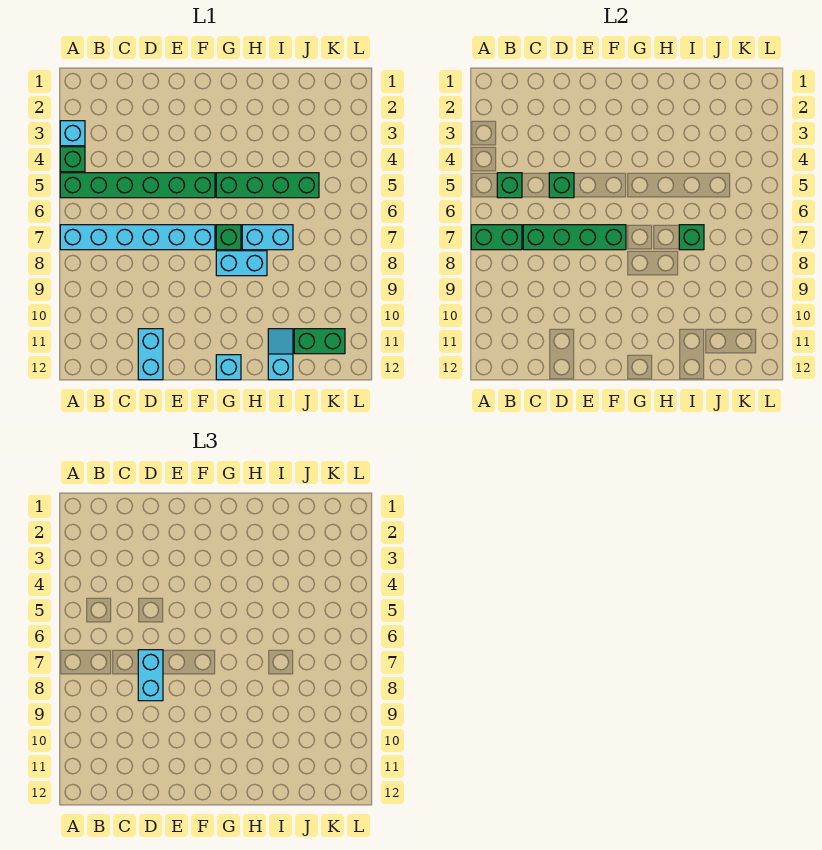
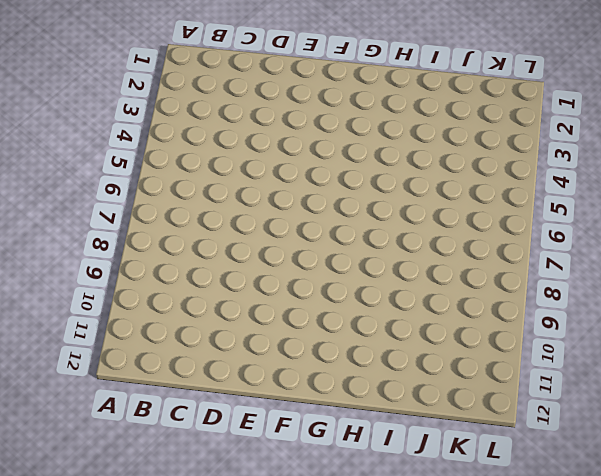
none -> cyan 1x1 brick [60,121,85,146]
none -> green 1x1 brick [60,147,85,172]
none -> green 1x6 brick [60,173,215,198]

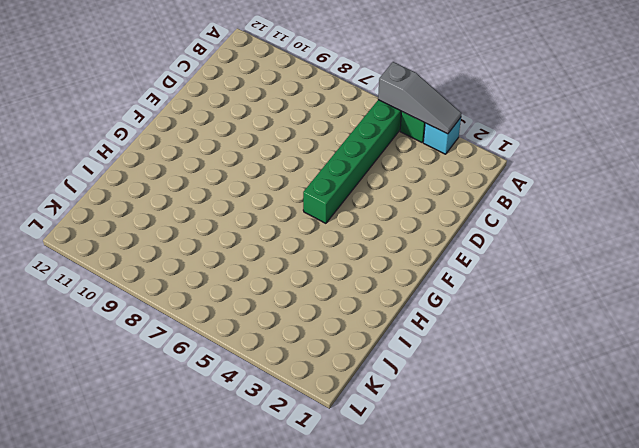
grey 1x3 slope [378,62,462,134] -> none
none -> cyan 1x6 brick [60,225,215,250]
none -> cyan 1x2 brick [138,329,163,380]
none -> green 1x4 brick [216,173,319,198]

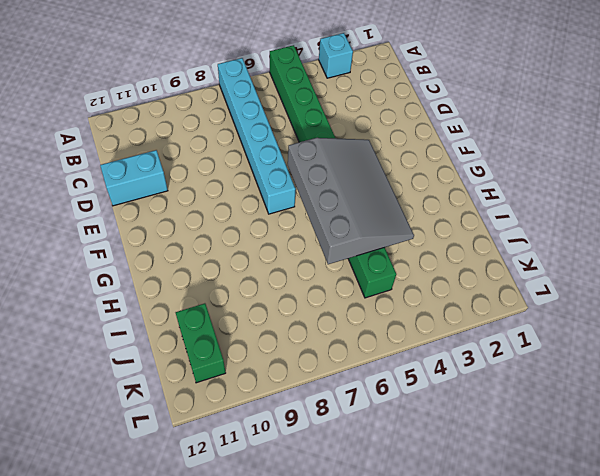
grey 3x4 slope [288,138,414,264] -> none
none -> green 1x1 brick [60,147,85,172]
none -> green 1x1 brick [216,225,241,250]
none -> cyan 1x2 brick [216,251,267,276]

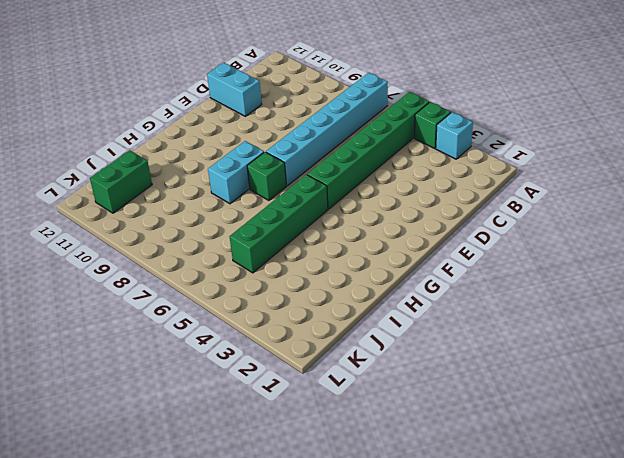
none -> cyan 1x1 brick [216,355,241,380]
none -> cyan 1x2 brick [242,225,293,250]
none -> cyan 1x2 slope [268,329,293,380]

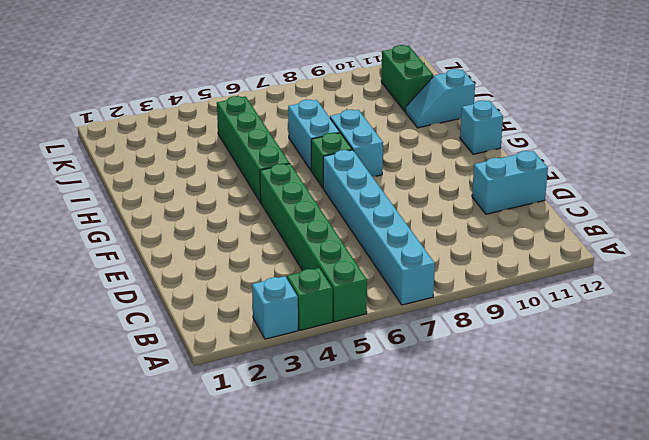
none -> green 1x2 brick [471,225,522,250]
none -> green 1x1 brick [497,173,522,198]
none -> green 1x4 brick [523,225,626,250]

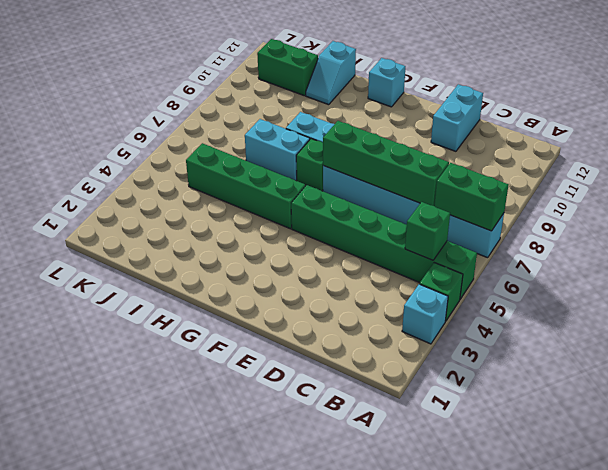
none -> green 1x1 brick [549,173,574,198]
none -> green 1x1 brick [679,225,704,250]
none -> cyan 1x2 brick [138,650,163,701]

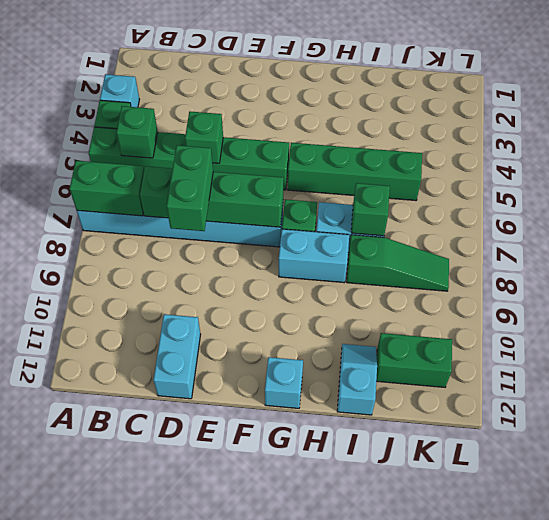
green 1x2 brick [167,145,213,231] -> cyan 1x2 brick [138,650,163,701]
green 1x3 slope [347,235,449,291] -> none

